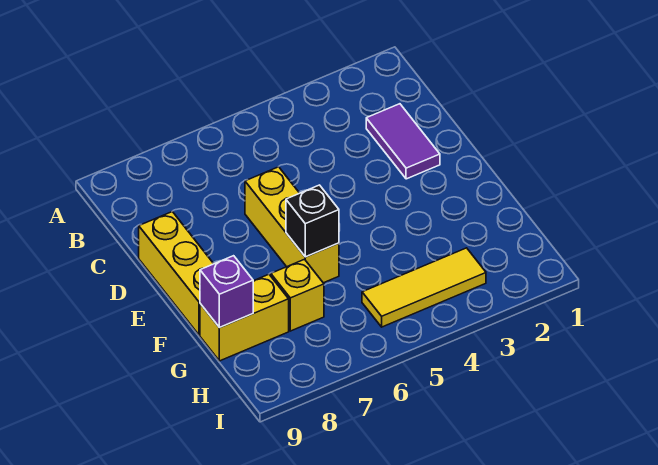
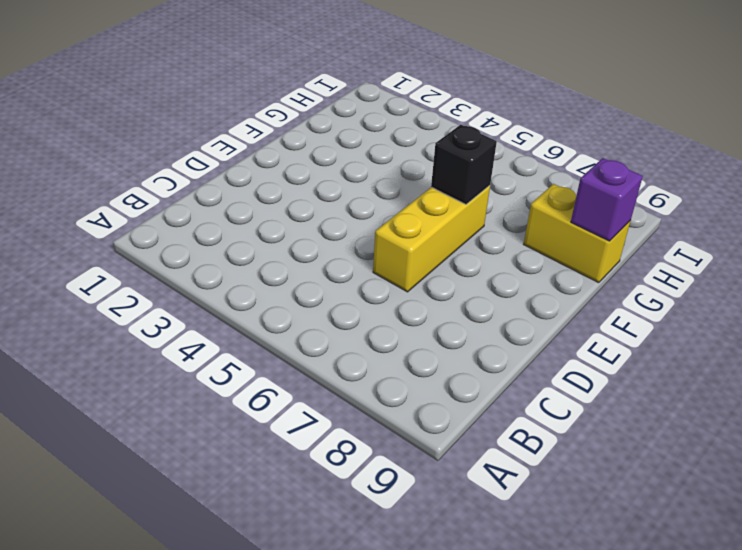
none -> purple 1x2 tile [366,104,440,179]
none -> yellow 1x3 brick [139,212,214,335]

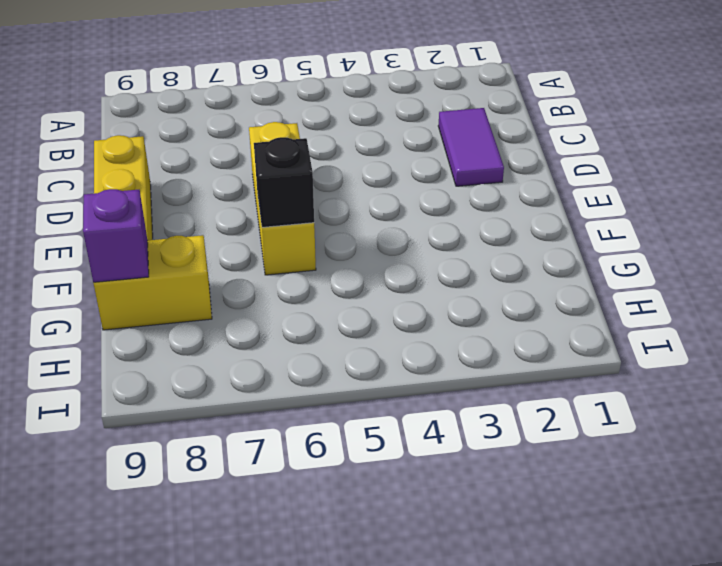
none -> yellow 1x1 brick [271,259,324,331]
none -> yellow 1x3 tile [362,248,486,327]

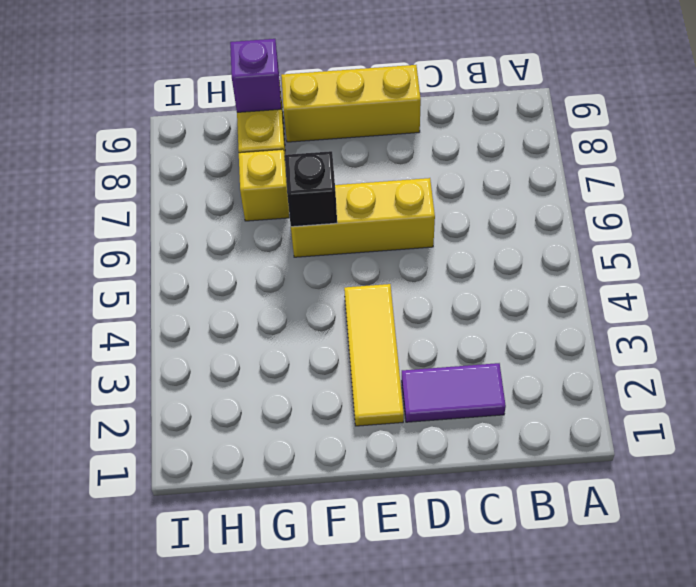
yellow 1x3 tile [344,284,404,426] -> yellow 1x3 tile moved to [362,248,486,327]

